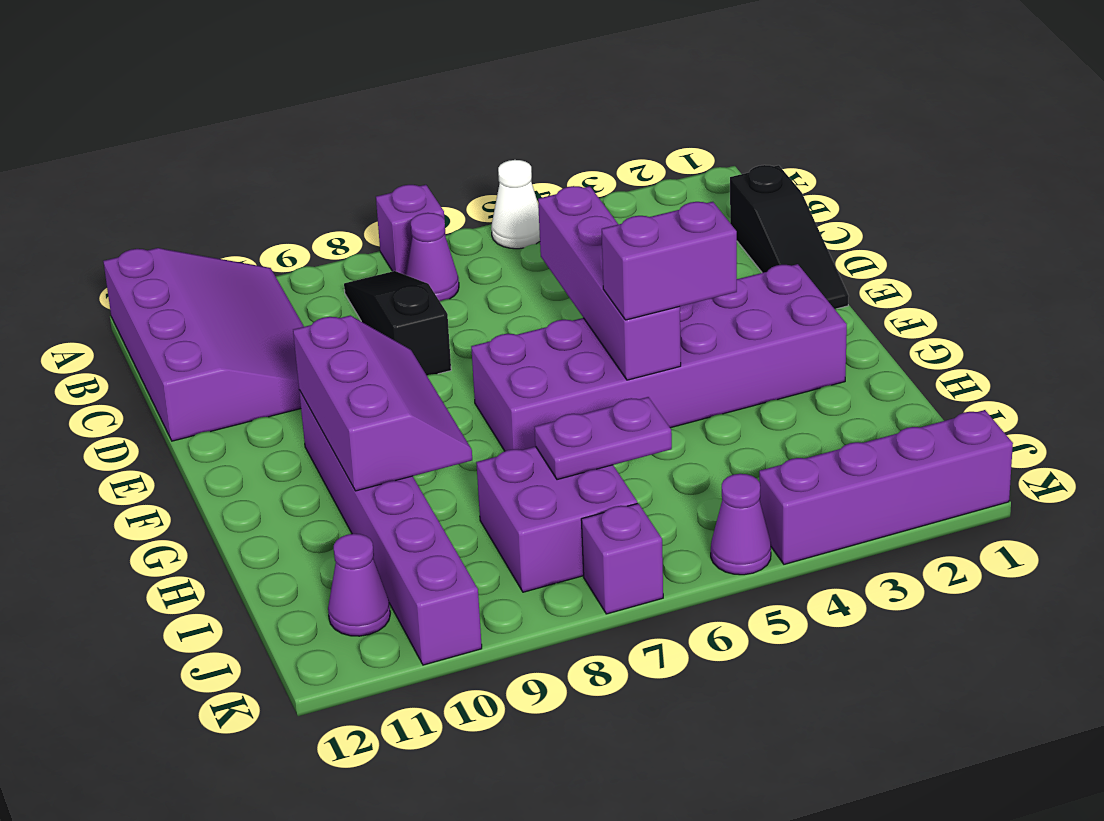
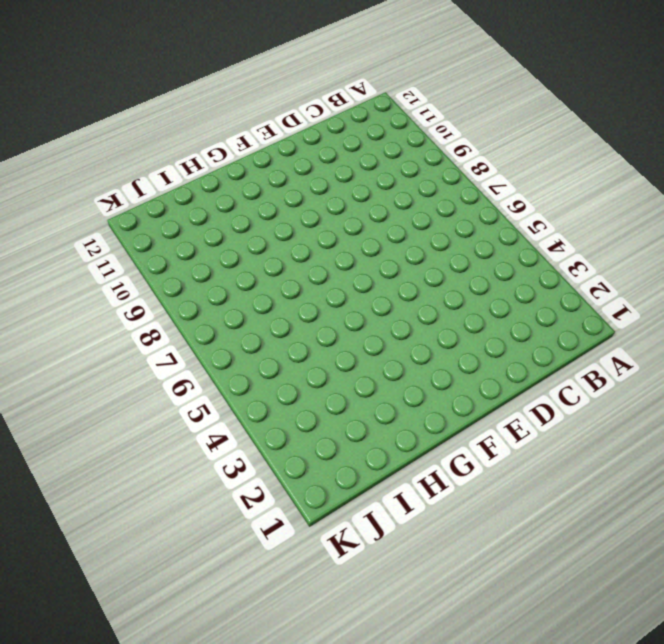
none -> white 1x1 cone [491,160,540,249]
none -> purple 1x1 brick [376,185,446,275]
none -> purple 3x4 slope [103,248,304,441]

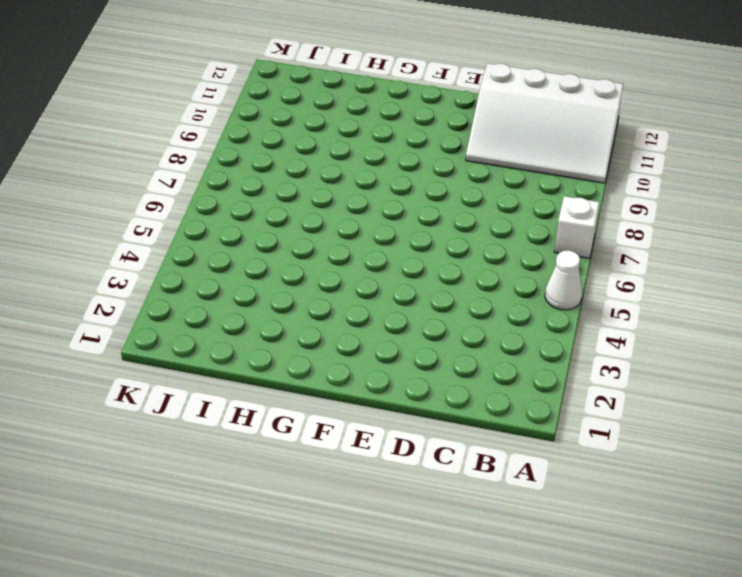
white 1x1 brick [554,196,600,258] -> purple 1x1 brick [376,185,446,275]
white 3x4 slope [466,63,623,183] -> purple 3x4 slope [103,248,304,441]
none -> purple 1x1 cone [406,213,459,301]
none -> black 1x3 slope [344,271,451,375]
none -> black 1x3 slope [730,165,849,309]

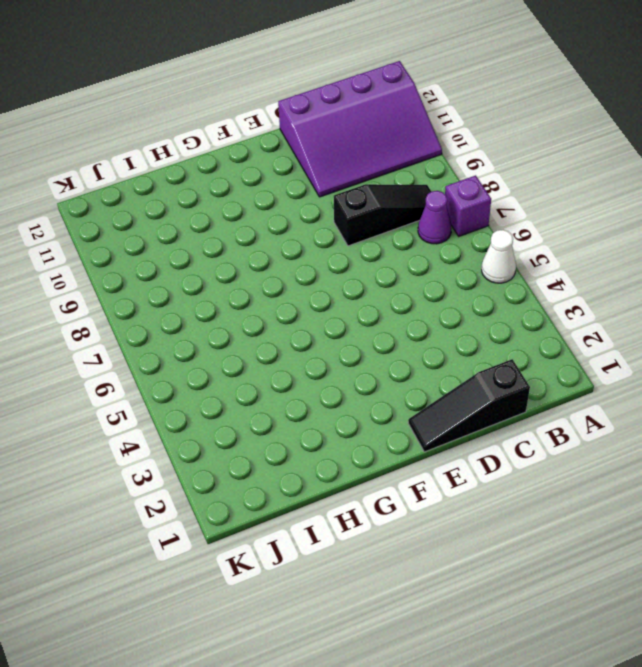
none -> purple 2x6 brick [471,264,847,451]
none -> purple 1x6 brick [299,390,482,665]
none -> purple 2x2 brick [476,447,637,592]

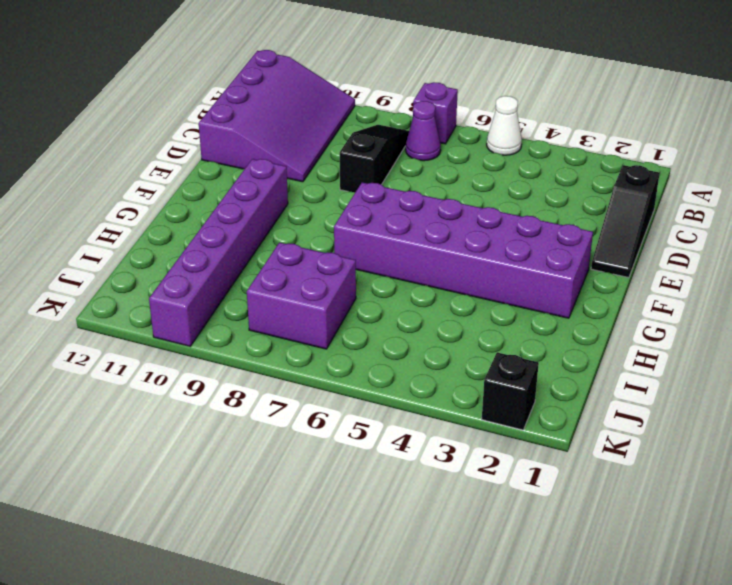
black 1x1 brick [482,352,539,430] -> purple 1x4 brick [759,410,1013,564]
none -> purple 1x1 cone [328,534,390,636]
none -> purple 1x1 cone [711,474,771,575]
none -> purple 1x1 brick [581,503,663,614]

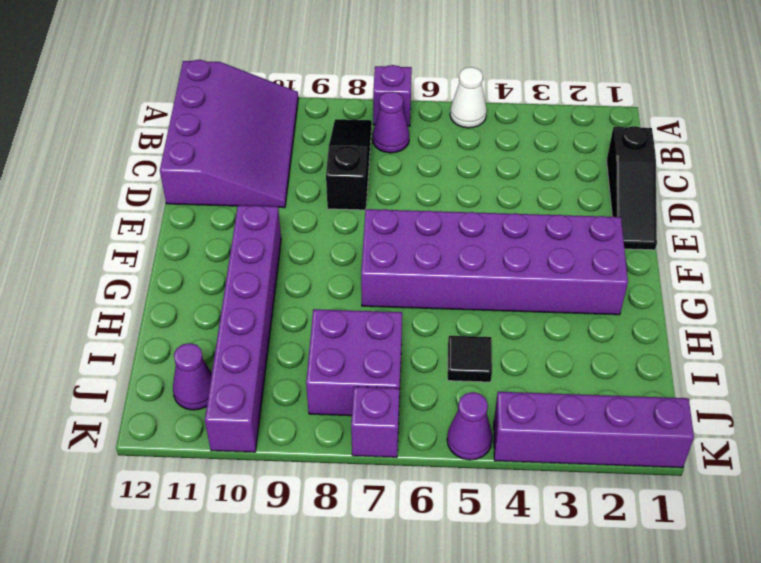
black 1x1 tile [448,336,492,382] -> none
none -> purple 1x4 brick [538,186,681,380]
none -> purple 2x3 slope [293,316,472,491]
none -> purple 1x2 plate [534,397,672,480]

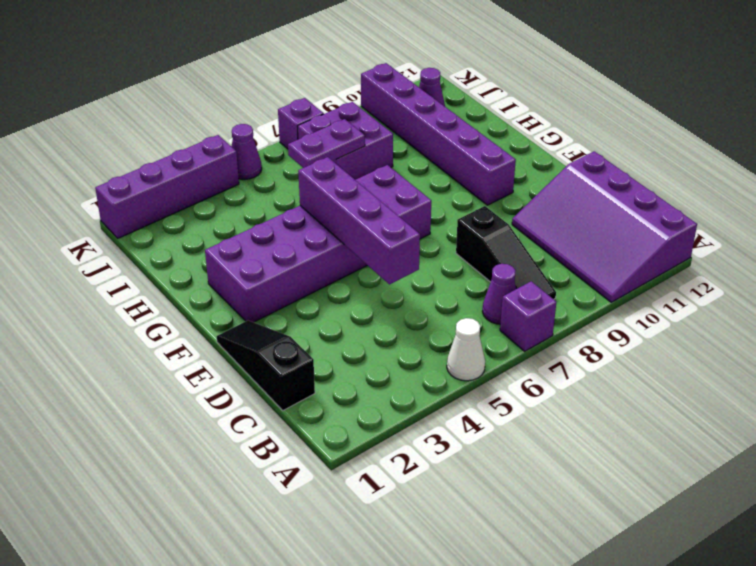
none -> purple 2x3 slope [293,316,472,491]
none -> purple 1x2 brick [602,202,737,320]

